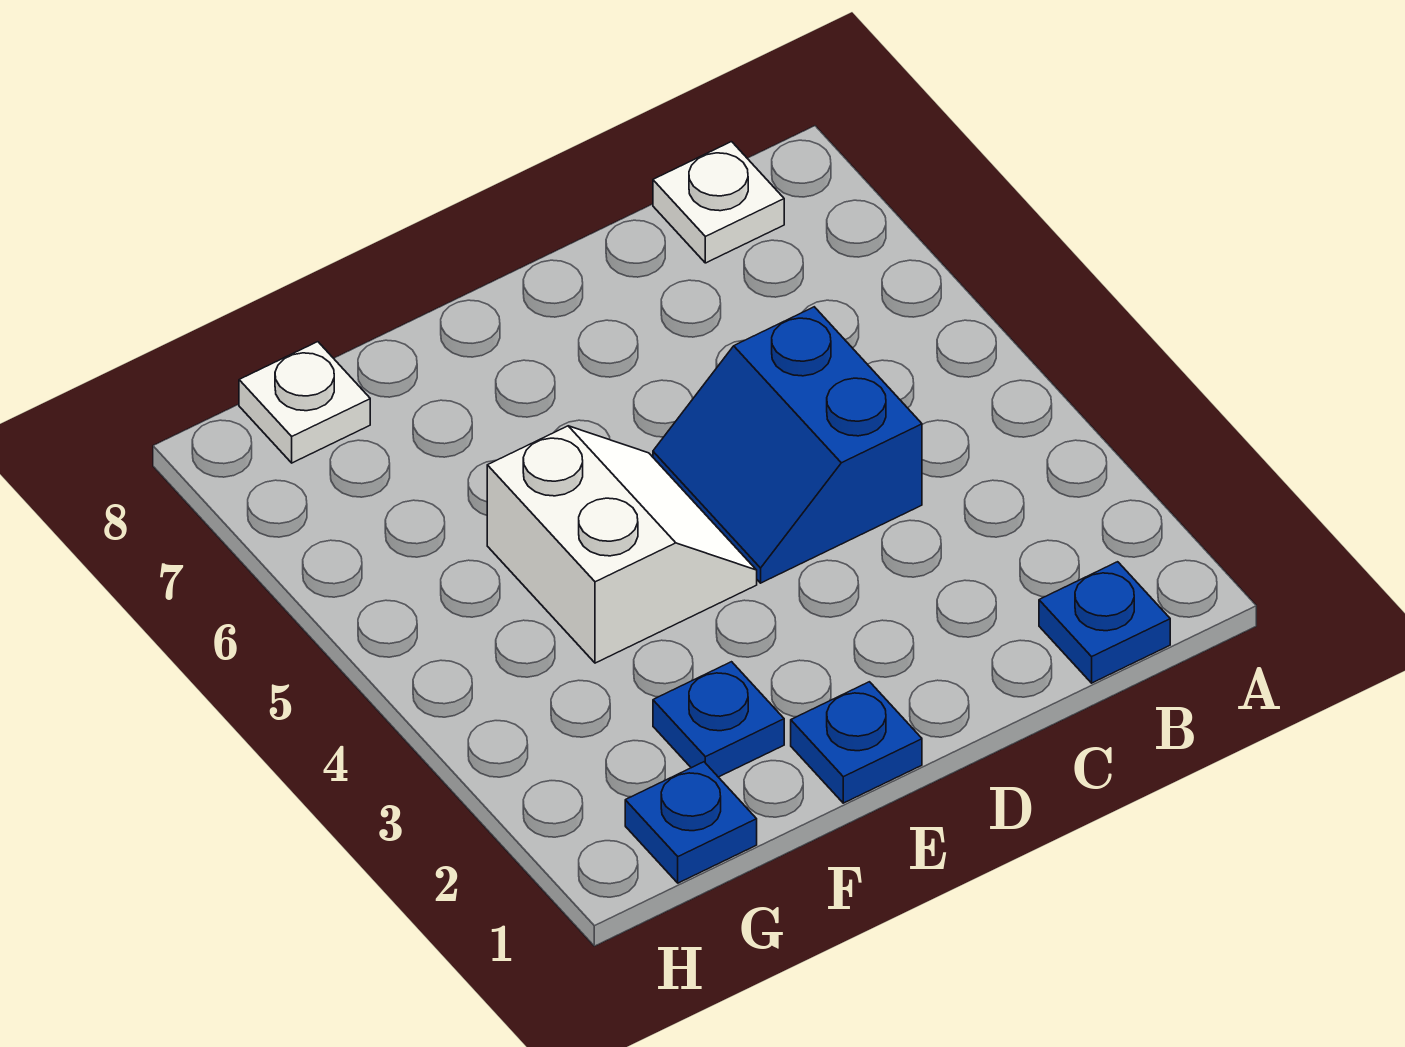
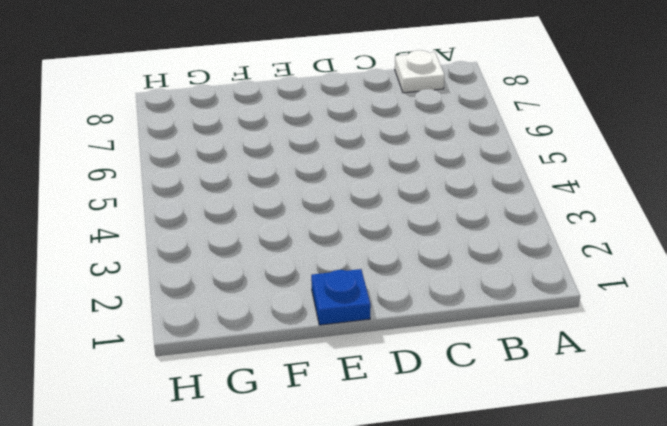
none -> blue 1x1 plate [1039,562,1170,683]
none -> blue 2x2 slope [653,307,922,583]

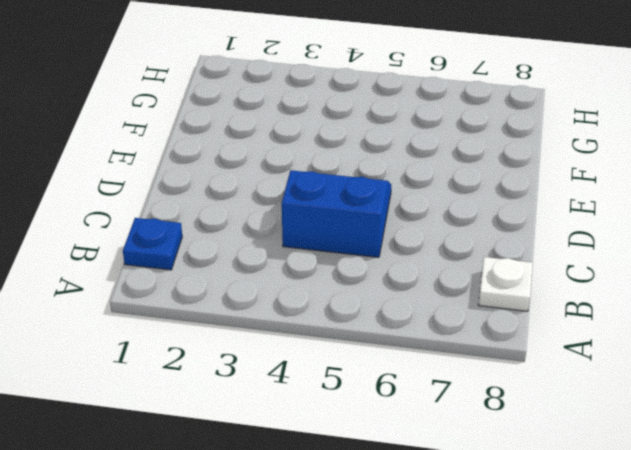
none -> blue 1x1 plate [791,682,922,803]
none -> white 2x2 slope [487,426,757,663]

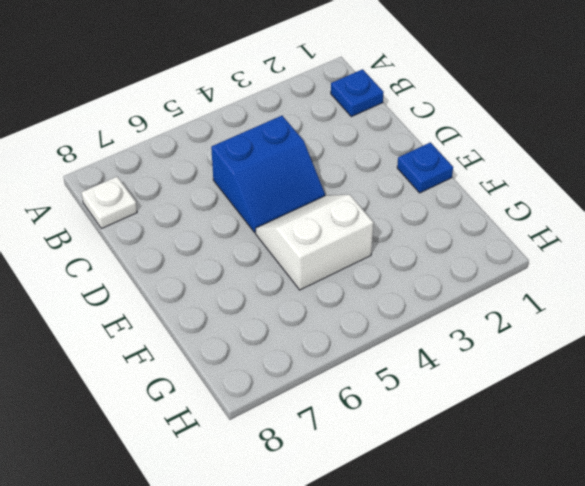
none -> blue 1x1 plate [653,662,784,777]
none -> blue 1x1 plate [625,762,757,883]

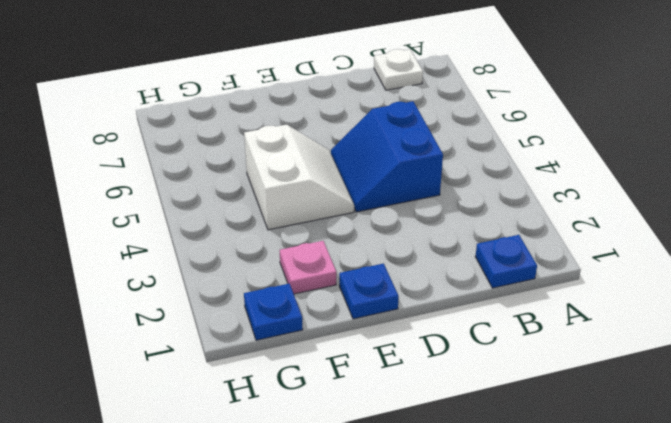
pink 1x1 plate [280,241,336,294] -> blue 1x1 plate [653,662,784,777]
none -> white 1x1 plate [239,342,370,463]

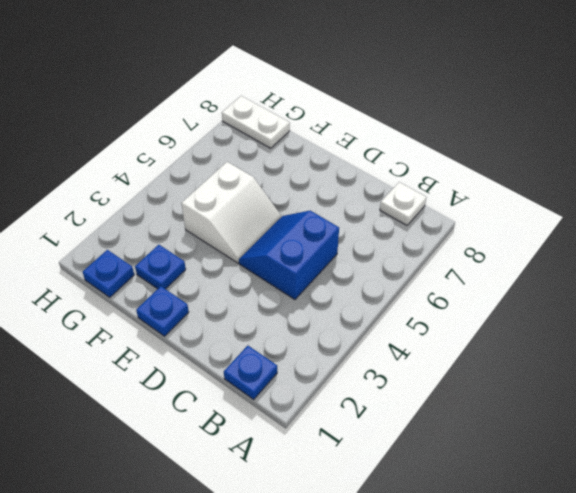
white 1x2 plate [222,96,290,148] -> white 1x1 plate [239,342,370,463]

